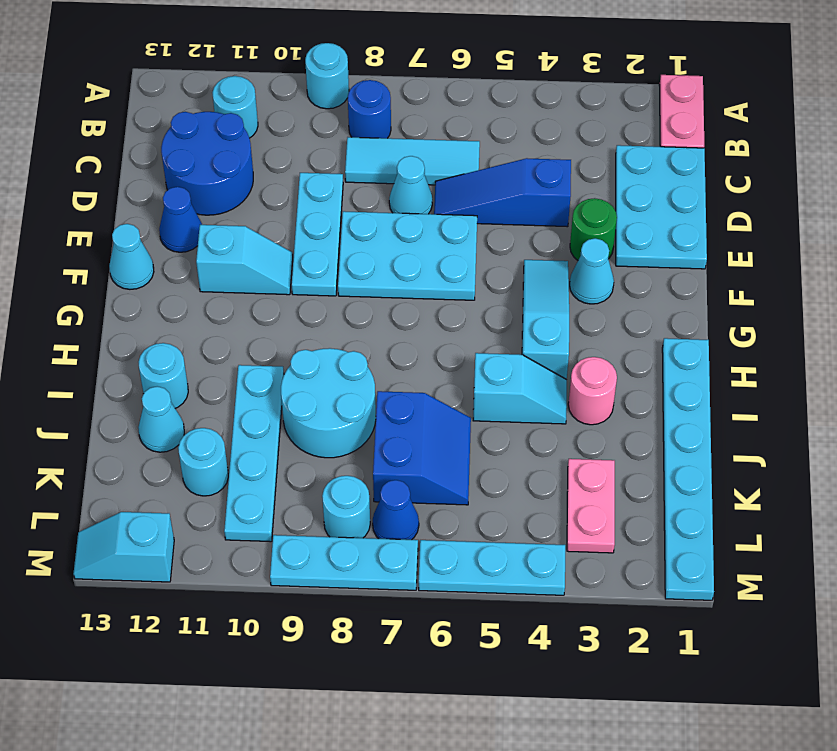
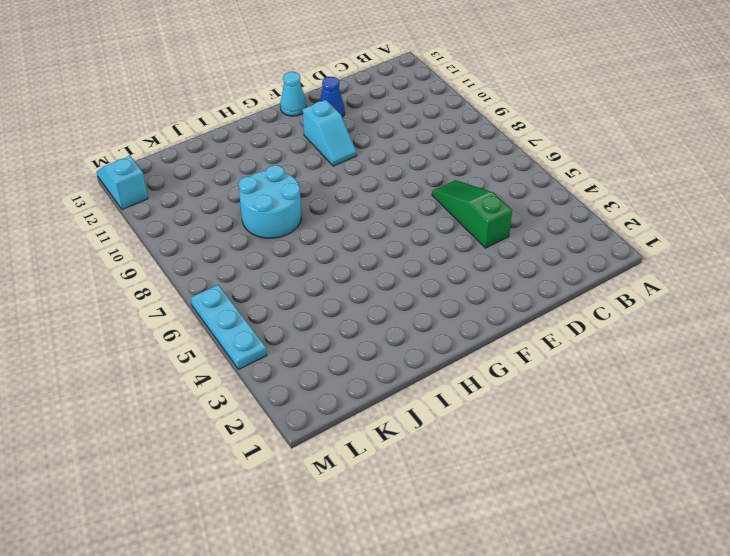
green 1x3 slope [432,180,512,248] -> blue 1x3 slope [434,158,571,227]
none -> pink 1x2 plate [659,75,704,148]
none -> cyan 1x1 round brick [305,43,349,109]
none -> blue 1x1 round brick [348,80,391,138]
none -> cyan 1x1 round brick [212,76,258,138]

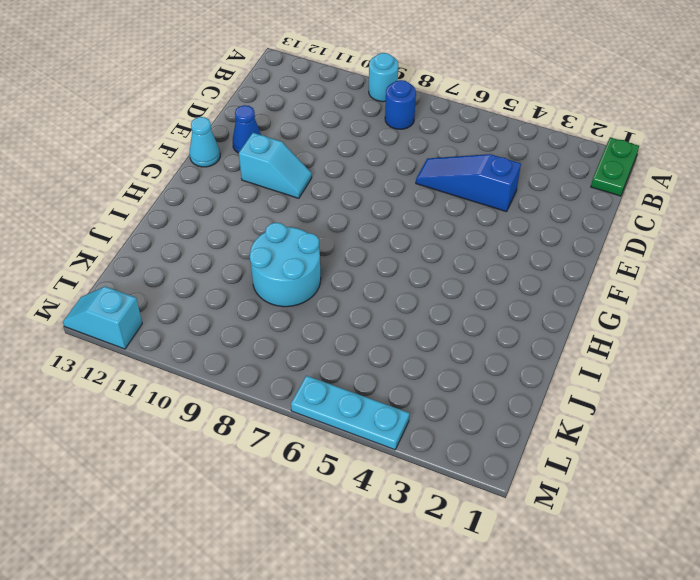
green 1x2 plate [591,137,639,196] -> pink 1x2 plate [659,75,704,148]
none -> cyan 1x1 round brick [212,76,258,138]
none -> cyan 2x3 plate [616,145,707,269]
none -> cyan 1x3 tile [345,137,480,185]
none -> blue 2x2 round brick [161,112,253,215]

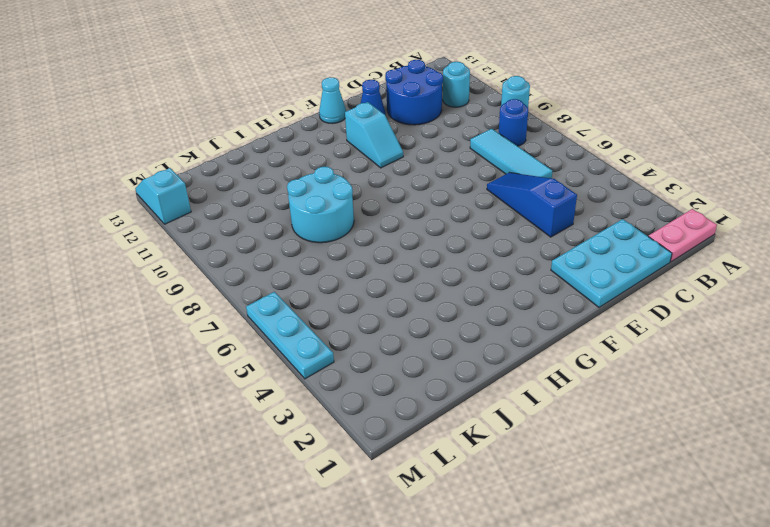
none -> cyan 1x1 cone [389,156,432,214]
none -> cyan 1x3 plate [292,173,343,296]
none -> green 1x1 round brick [570,198,617,260]
none -> cyan 2x3 plate [338,211,477,300]

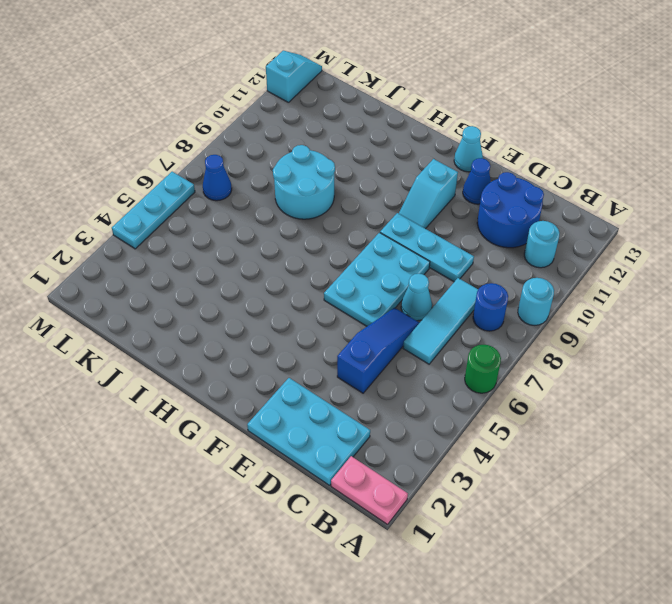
green 1x1 round brick [465,345,501,393] -> green 1x1 round brick moved to [570,198,617,260]
none -> cyan 1x1 cone [570,238,614,304]
none -> cyan 1x3 slope [522,260,569,380]
none -> cyan 1x6 plate [662,338,714,600]
none -> pink 1x1 round brick [568,357,617,425]

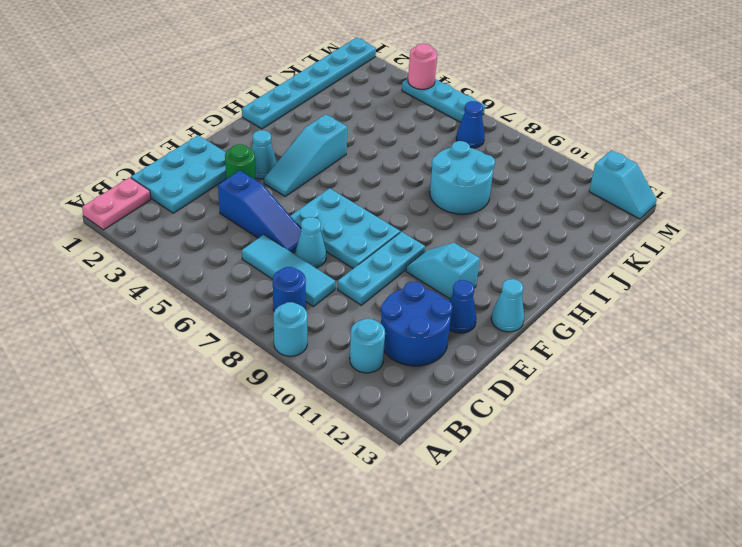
pink 1x1 round brick [408,44,437,89] -> pink 1x1 round brick moved to [568,357,617,425]
none -> cyan 1x2 slope [473,353,567,424]
none -> cyan 1x4 plate [224,365,284,542]
none -> cyan 1x1 round brick [139,343,188,408]
none -> blue 2x2 slope [373,391,471,505]

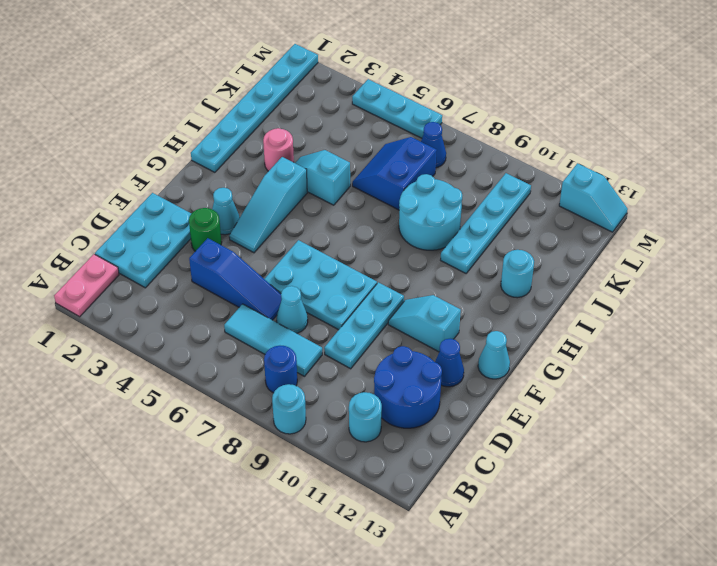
none -> cyan 1x1 cone [138,386,184,452]
none -> pink 1x2 plate [567,459,615,553]
none -> cyan 1x1 round brick [178,428,228,496]
none -> cyan 1x1 round brick [322,476,370,538]

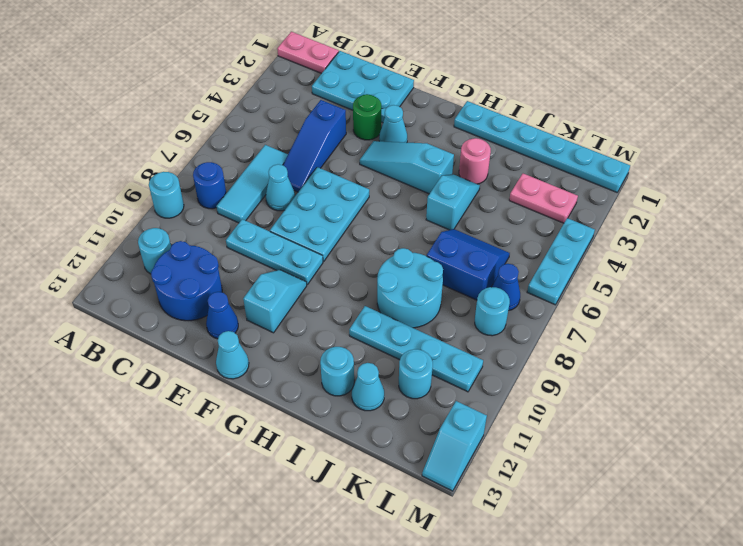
none -> cyan 1x3 plate [270,535,418,590]

